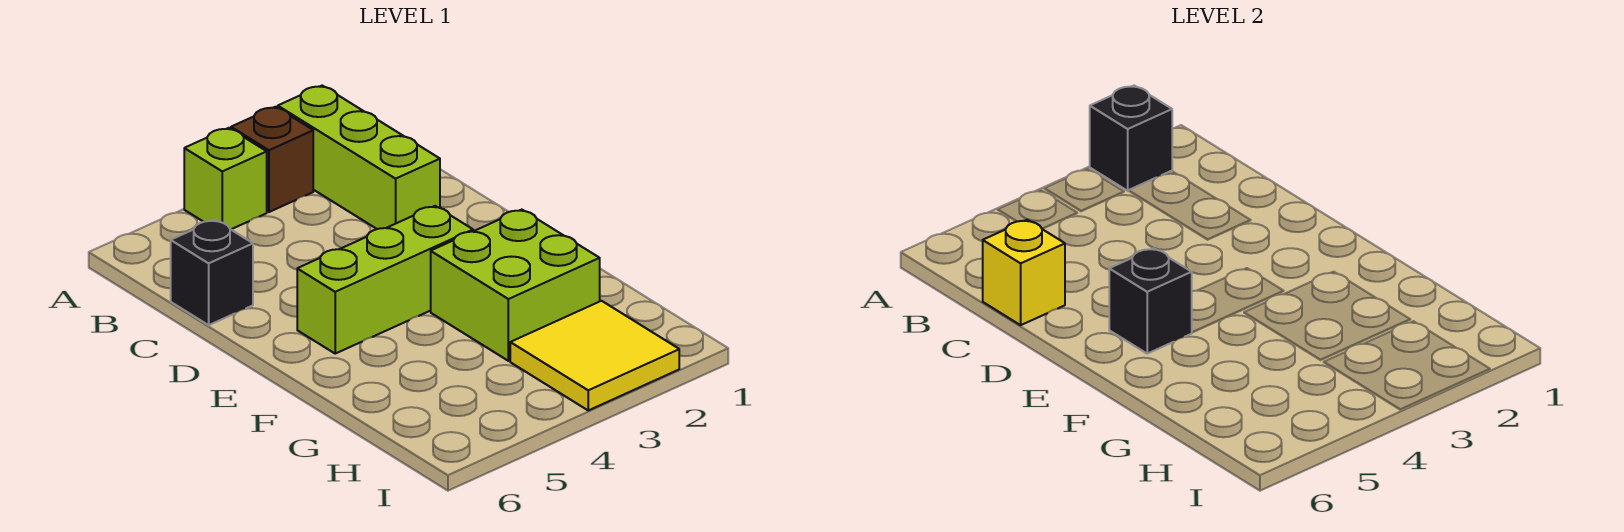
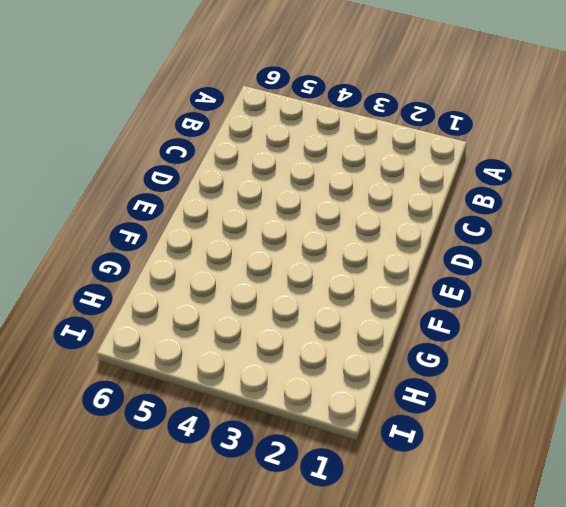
none -> lime 1x3 brick [278,86,440,229]
none -> brown 1x1 brick [231,107,313,212]

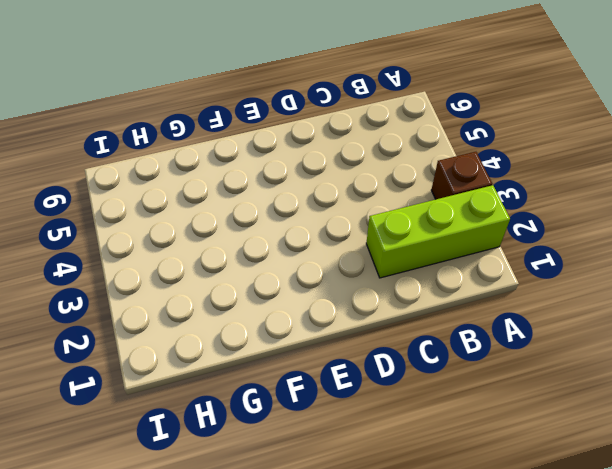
none -> lime 1x1 brick [184,128,267,229]
none -> black 1x1 brick [171,220,253,325]

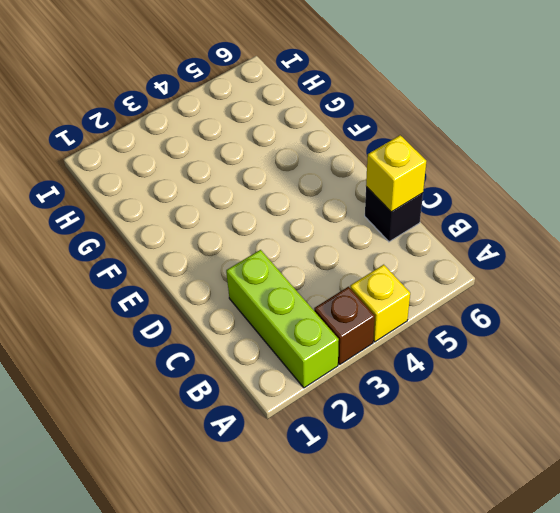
yellow 1x1 brick [350,265,410,342] -> lime 1x1 brick [184,128,267,229]
none -> lime 1x3 brick [297,206,473,354]
none -> lime 2x2 brick [431,210,600,361]

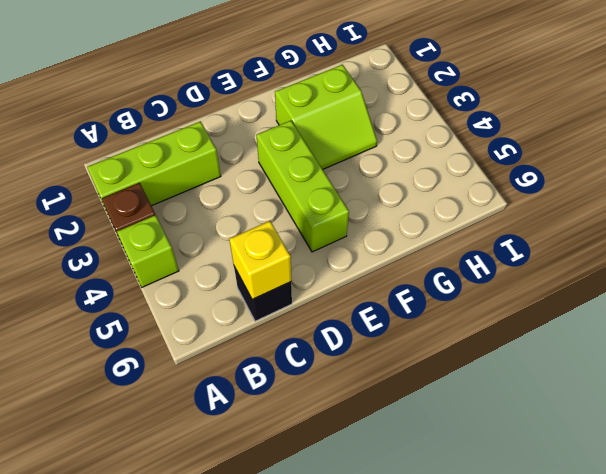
lime 2x2 slope [275,65,377,169] -> lime 2x2 brick [431,210,600,361]
none -> yellow 2x2 tile [510,301,679,410]
none -> black 1x1 brick [1090,86,1172,191]

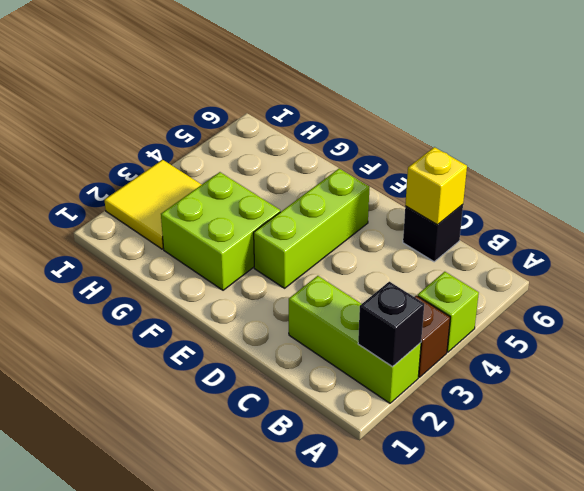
none -> black 1x1 brick [1109,248,1192,354]

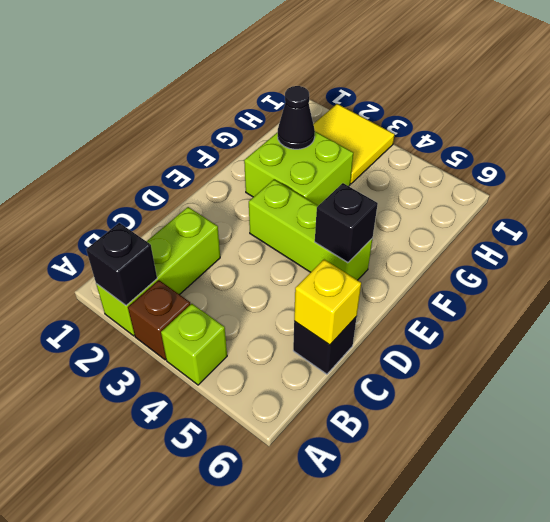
black 1x1 cone [278,86,315,149] -> none

